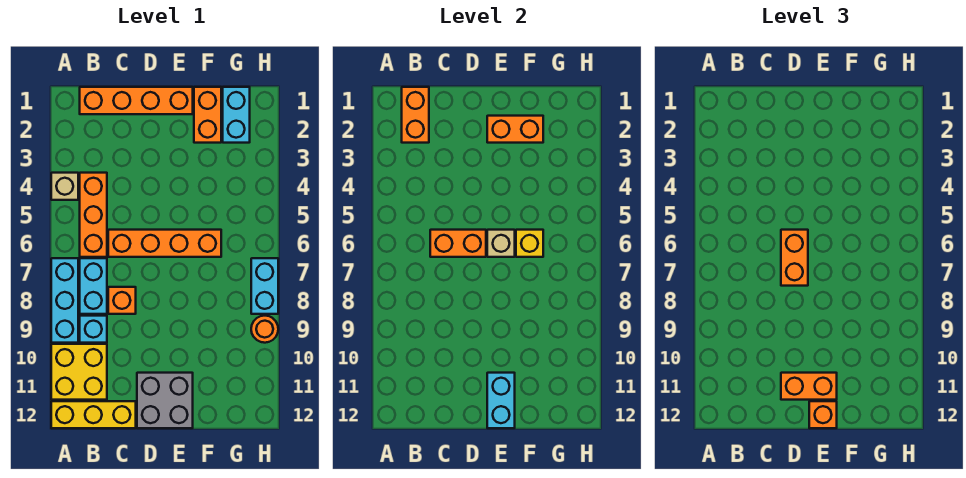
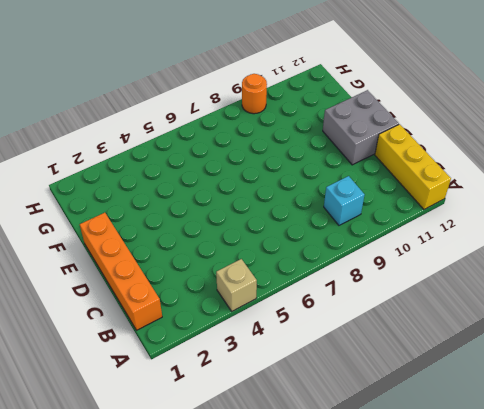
none -> cyan 1x3 brick [51,258,78,343]
none -> yellow 2x2 brick [51,344,107,400]
none -> orange 1x3 brick [80,173,107,257]

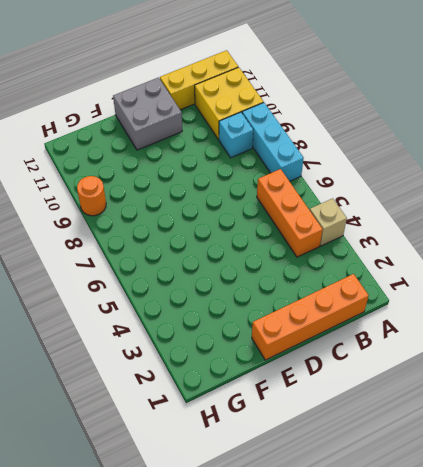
none -> cyan 1x2 brick [80,258,107,314]
none -> orange 1x4 brick [108,230,221,257]
none -> orange 1x1 brick [108,287,136,314]

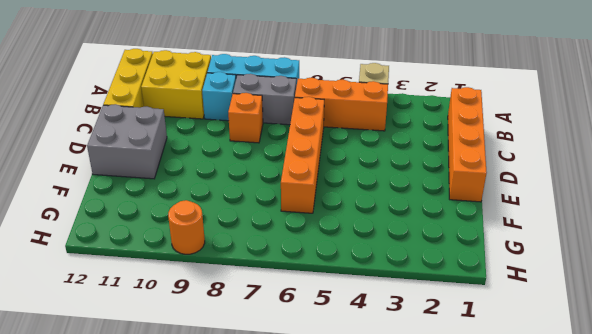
grey 1x2 brick [233,74,296,125] -> cyan 1x2 brick [80,258,107,314]
none -> orange 1x2 brick [194,87,221,143]
none -> cyan 1x2 brick [223,87,250,143]
none -> cyan 1x2 brick [251,258,278,314]

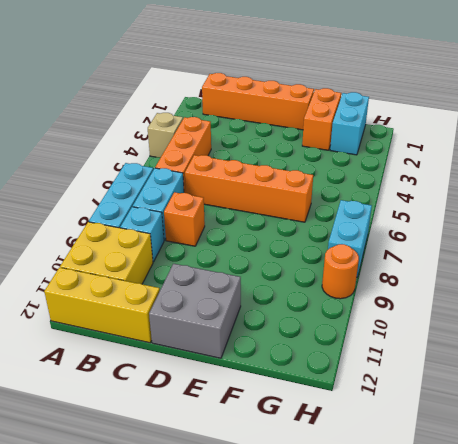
none -> orange 1x2 brick [402,87,429,143]
none -> orange 1x2 brick [430,230,486,257]
none -> orange 1x2 brick [487,116,543,143]

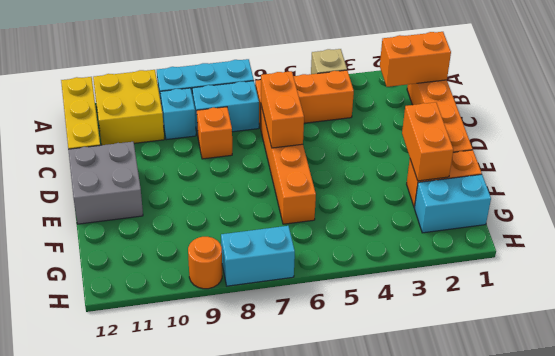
none -> tan 1x1 brick [487,230,515,257]
none -> cyan 1x2 brick [487,373,515,428]
none -> yellow 1x1 brick [516,230,543,257]

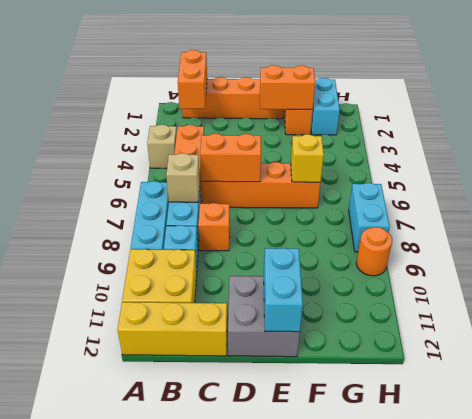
tan 1x1 brick [166,153,200,202] -> tan 1x1 brick moved to [487,230,515,257]
none -> orange 1x2 brick [781,230,808,286]
none -> orange 1x2 brick [781,373,837,400]
none -> orange 1x1 brick [809,401,837,428]

